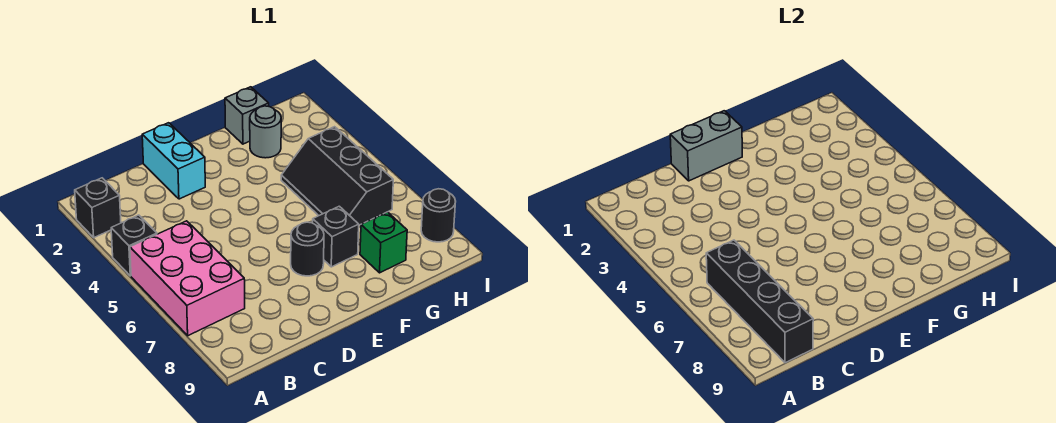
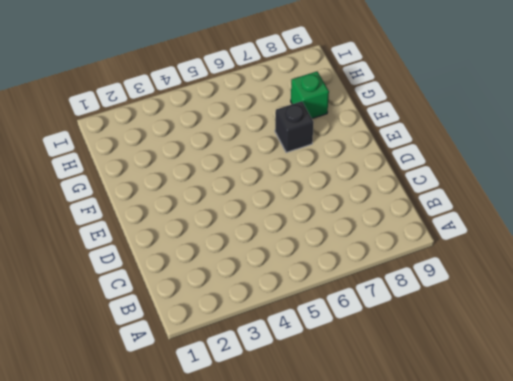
none -> black 1x1 brick [75,178,121,237]
none -> black 1x1 brick [111,215,157,276]
none -> pink 2x3 brick [130,221,245,336]

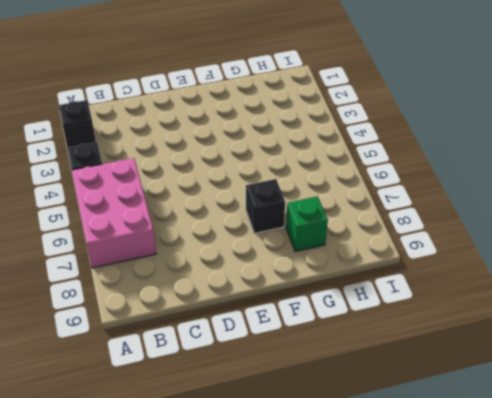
none -> cyan 1x2 brick [142,123,205,199]
none -> black 1x1 round brick [291,222,324,276]
none -> grey 1x1 brick [225,87,269,144]

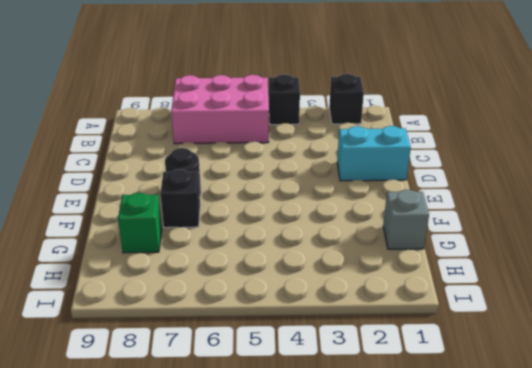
none -> grey 1x1 round brick [250,106,281,158]
none -> black 2x3 slope [281,127,393,225]
none -> black 1x1 round brick [421,189,456,242]

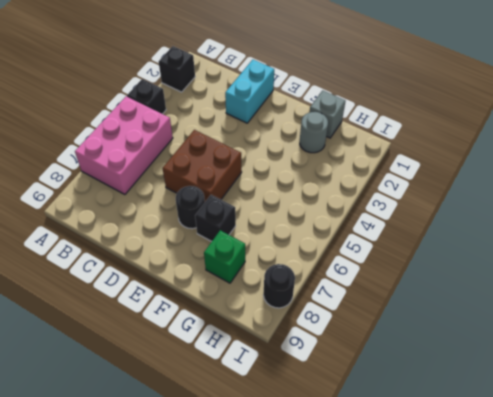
brown 2x2 brick [163,130,242,202] -> none
none -> black 2x3 slope [281,127,393,225]
none -> black 1x4 brick [706,240,813,363]
none -> grey 1x2 brick [670,111,742,181]

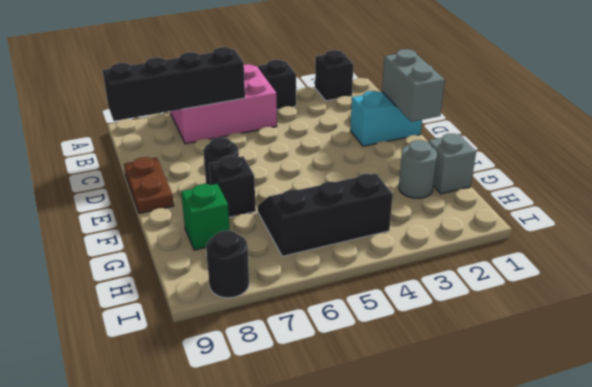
brown 1x2 plate [124,157,174,213] -> none

